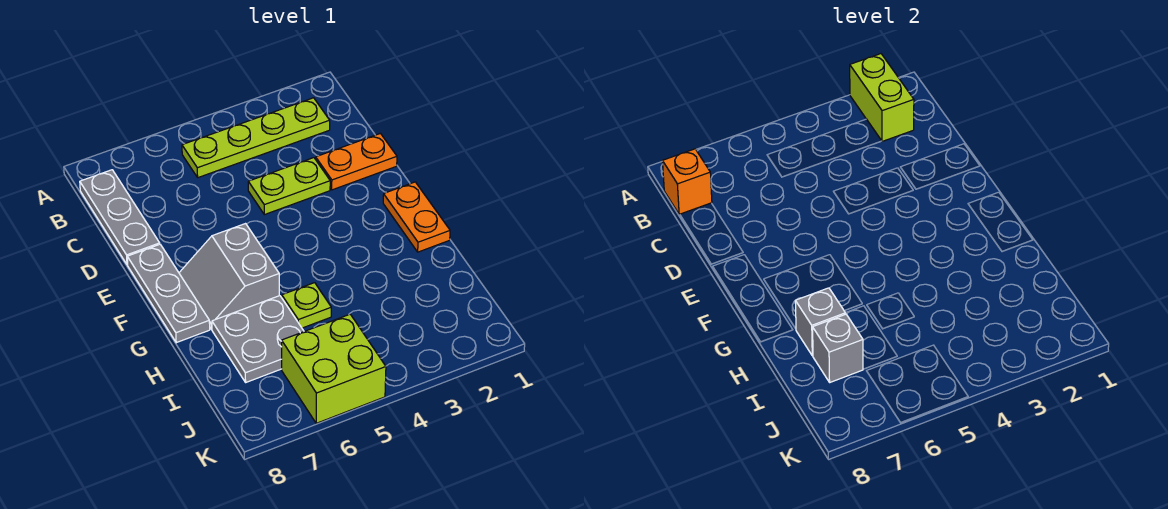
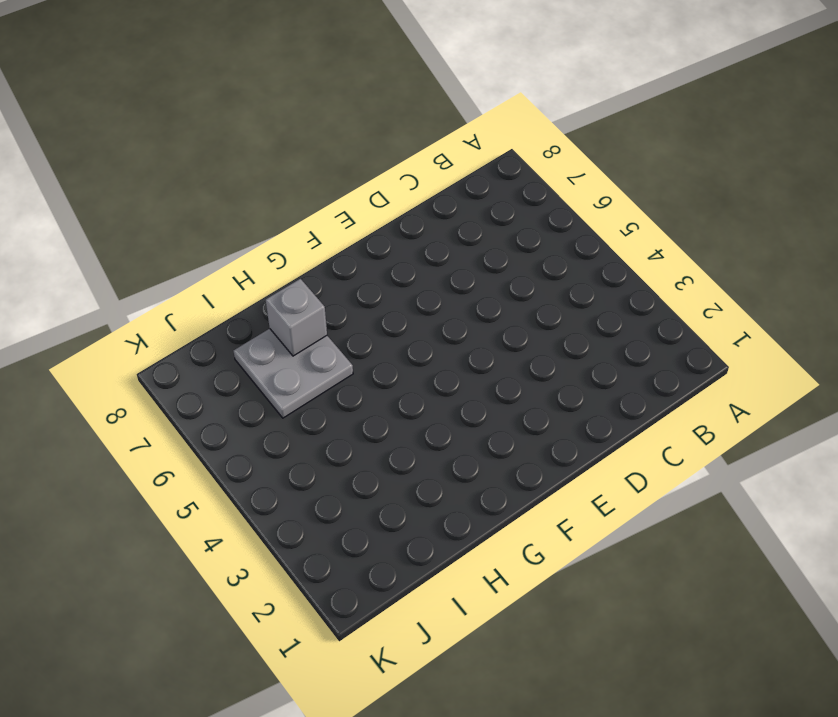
none -> lime 1x4 plate [182,98,330,178]
none -> grey 1x3 plate [80,170,160,265]
none -> orange 1x2 plate [316,133,397,190]

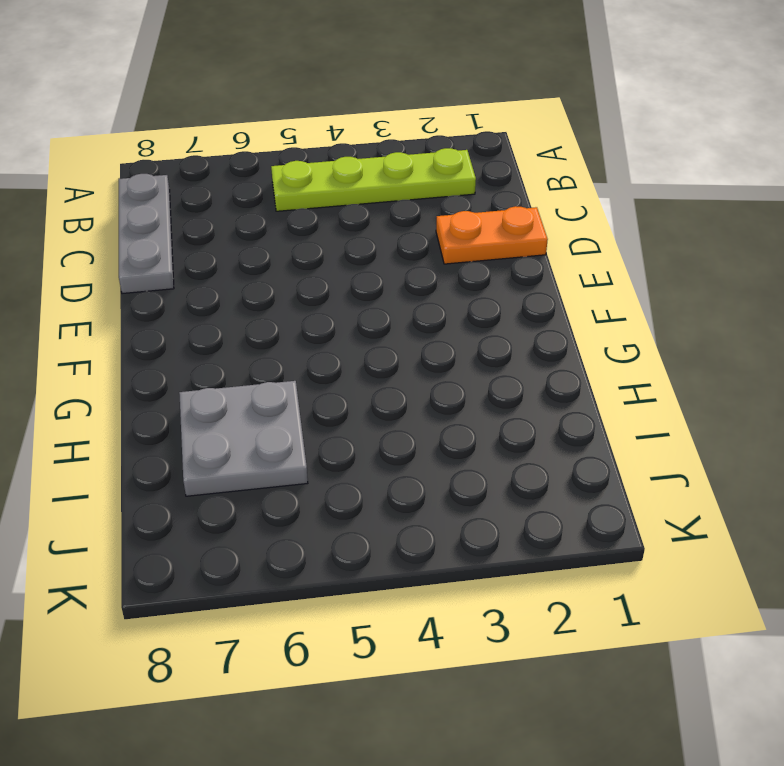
none -> lime 1x2 plate [248,158,330,215]
none -> grey 1x3 plate [127,244,210,343]
none -> orange 1x2 plate [383,182,450,252]

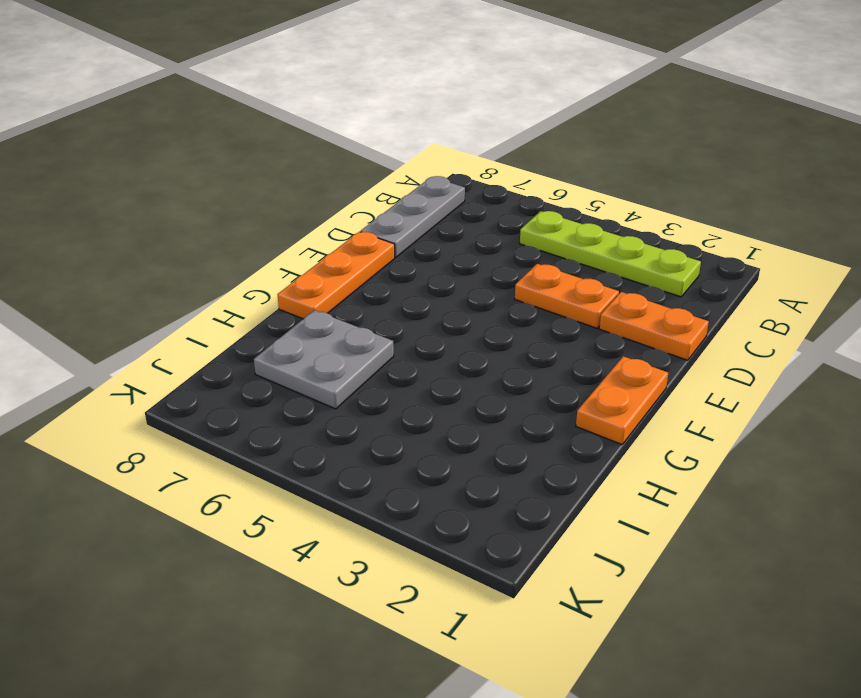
orange 1x2 plate [515,264,619,328] -> lime 1x2 plate [248,158,330,215]
orange 1x3 plate [278,232,395,319] -> grey 1x3 plate [127,244,210,343]
none -> grey 2x2 slope [179,224,279,329]
none -> lime 1x1 plate [282,283,331,328]
none -> lime 2x2 brick [282,314,386,423]

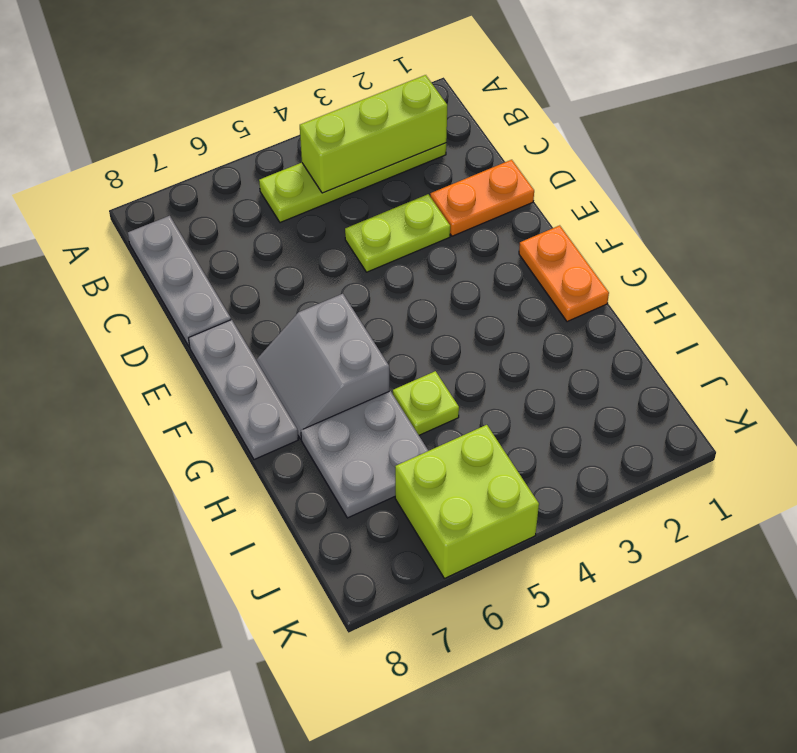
lime 1x3 brick [300,75,447,193] -> lime 1x2 brick [850,54,914,141]
none -> orange 1x1 brick [663,149,712,215]
none -> grey 1x1 brick [795,288,845,356]
none -> grey 1x1 brick [813,314,863,382]

